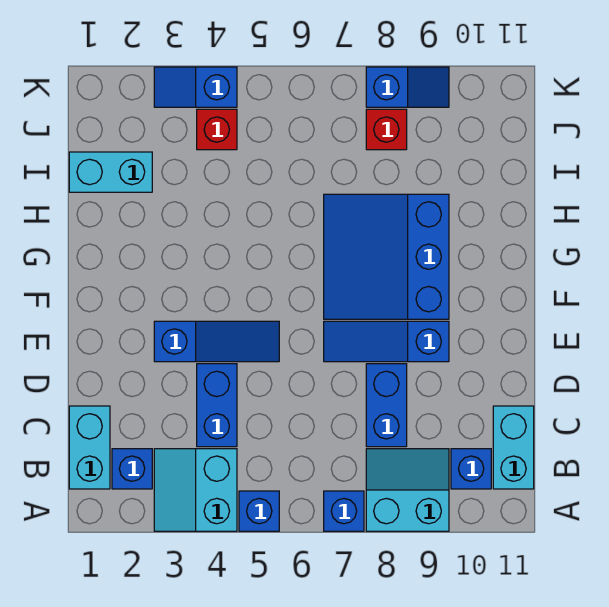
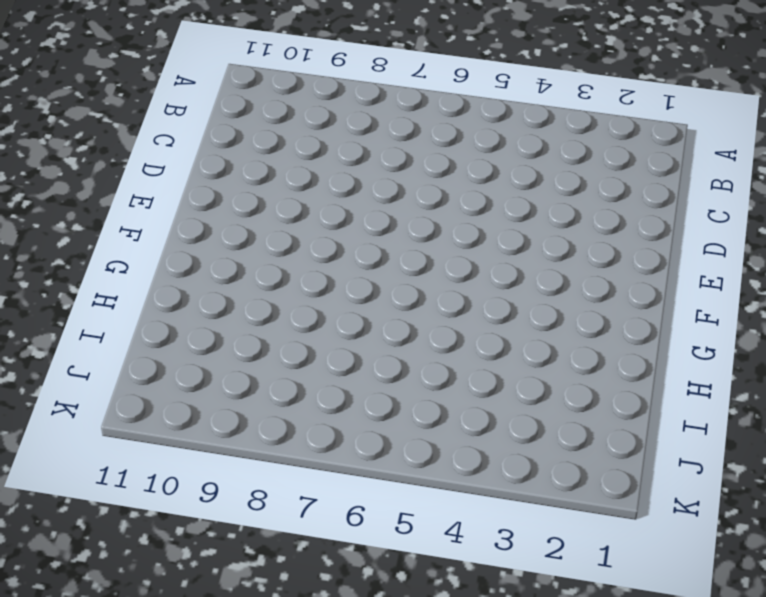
none -> cyan 2x2 slope [154,449,237,531]
none -> blue 1x1 brick [239,491,279,531]
none -> blue 1x1 brick [324,491,364,531]

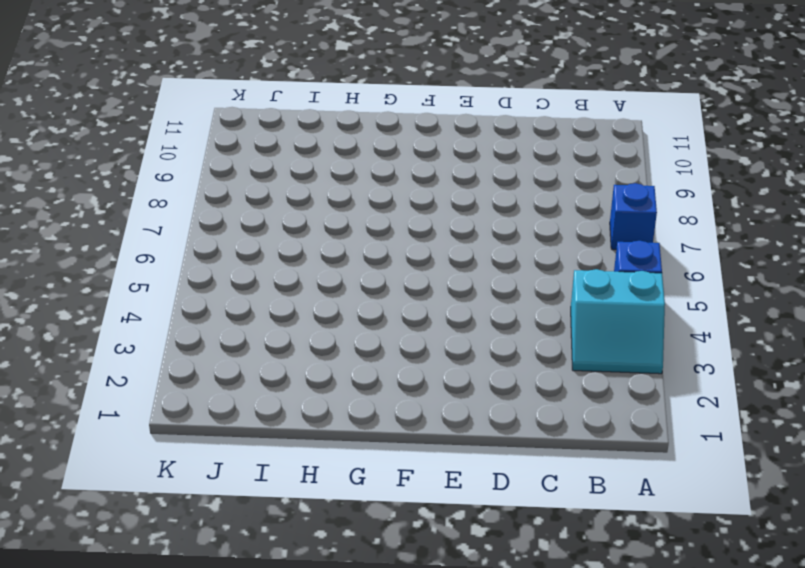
none -> cyan 2x2 slope [366,449,449,531]
none -> cyan 1x2 brick [69,406,110,489]
none -> blue 1x1 brick [112,449,152,489]

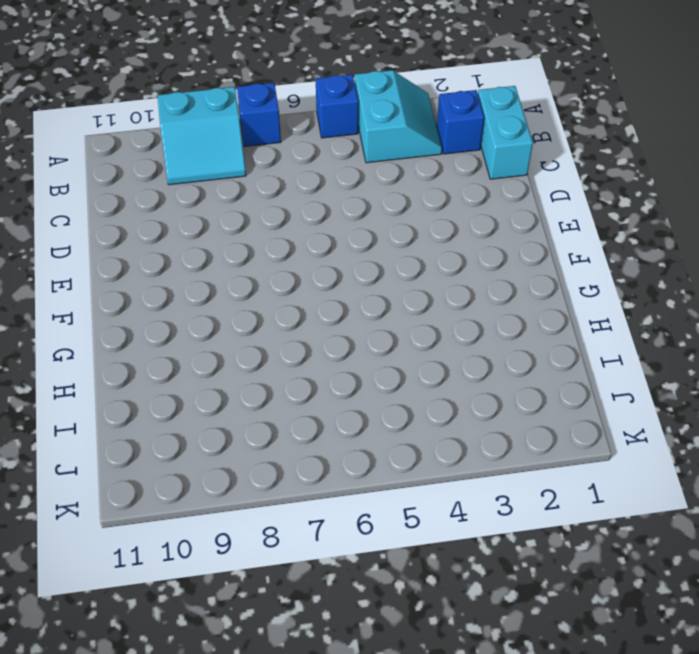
none -> blue 1x1 brick [451,449,491,489]
none -> cyan 1x2 brick [493,406,534,489]
none -> blue 1x2 brick [197,364,237,447]

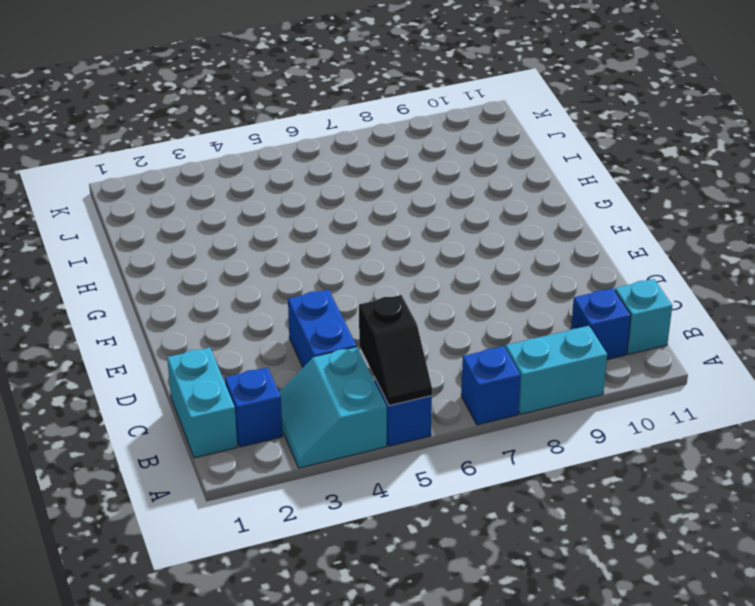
black 1x2 slope [359,295,432,406] -> none
cyan 1x1 brick [615,279,672,354] -> cyan 1x2 brick [493,406,534,489]
none -> blue 1x2 brick [366,364,407,447]
none -> blue 1x3 slope [154,321,279,362]
none -> blue 1x3 slope [324,321,449,362]

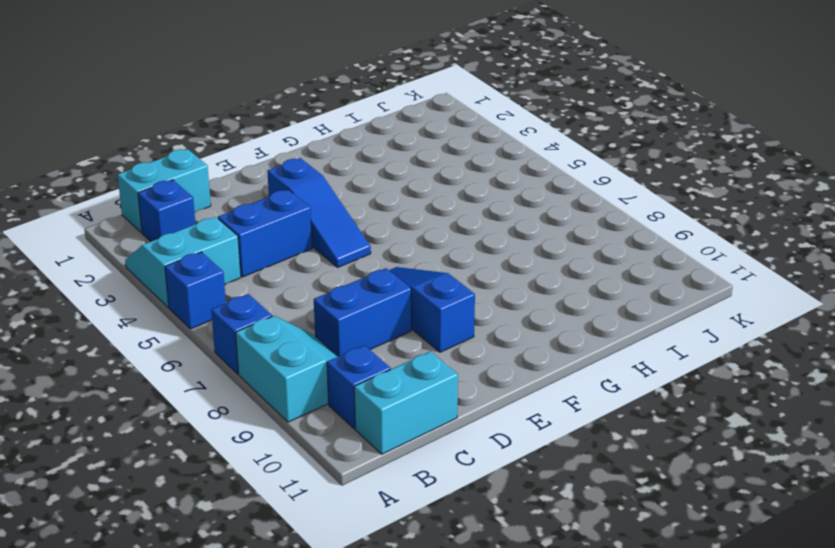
none -> blue 3x3 slope [324,194,449,319]
none -> cyan 1x2 brick [69,152,152,192]
none -> red 1x1 brick [197,109,237,150]

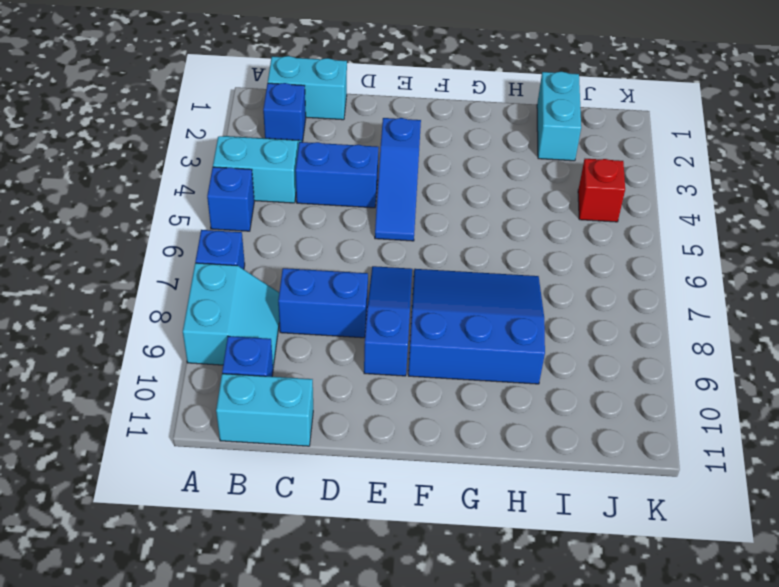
none -> red 1x1 brick [366,109,407,150]
none -> blue 1x2 slope [154,67,237,107]
none -> blue 1x2 slope [366,67,449,107]

